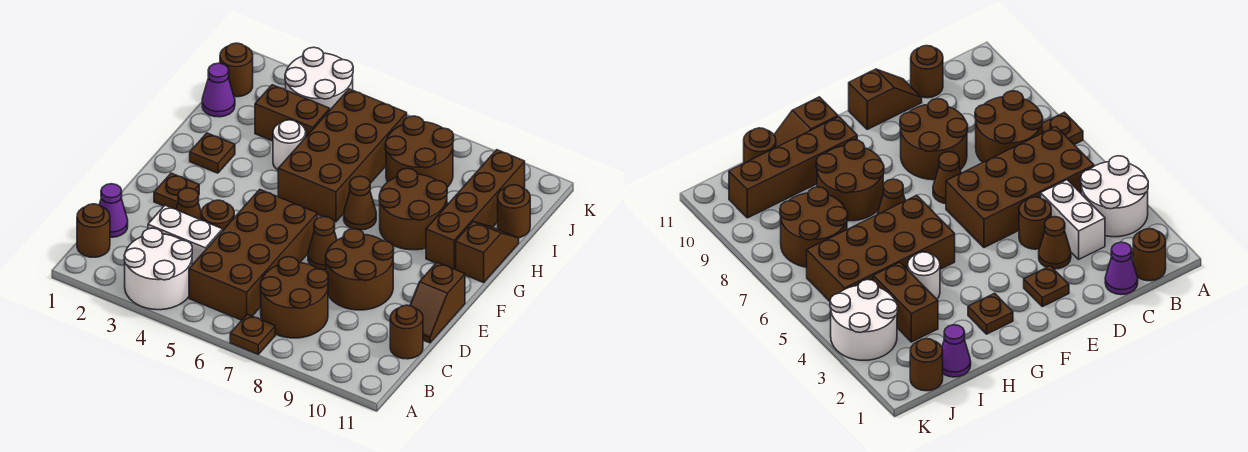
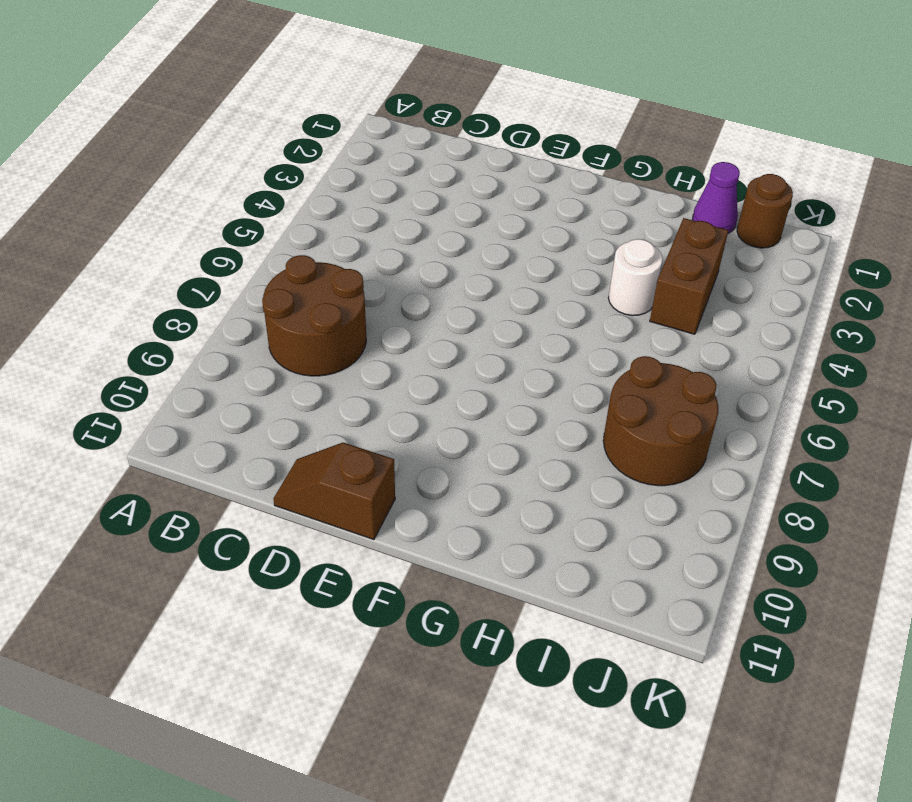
none -> white 2x2 round brick [124,228,192,310]
none -> brown 1x1 plate [230,314,275,354]
none -> brown 1x1 round brick [77,204,110,257]

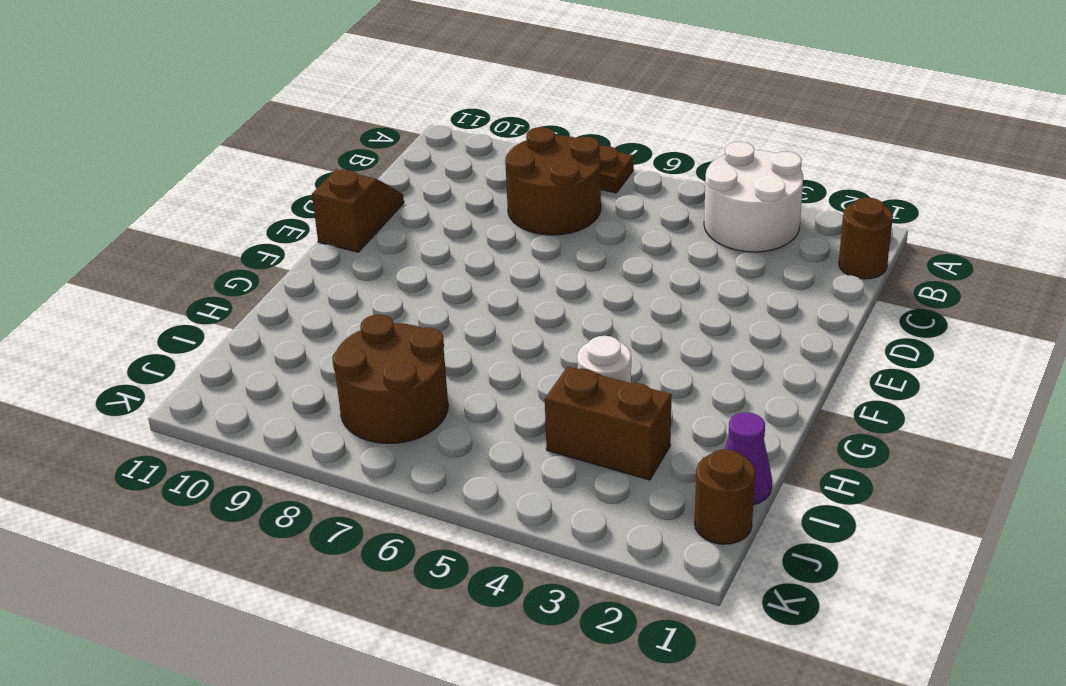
none -> brown 2x4 brick [189,190,317,320]
none -> purple 1x1 cone [99,184,128,237]
none -> white 1x2 brick [148,205,223,265]

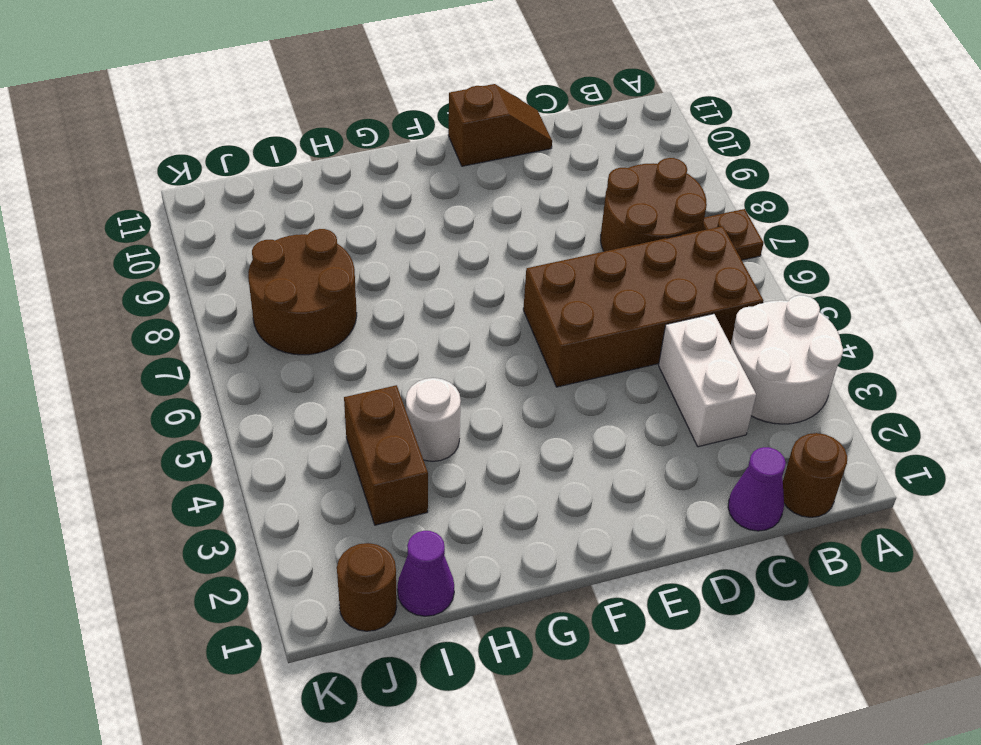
none -> brown 1x1 round brick [390,305,423,359]
none -> brown 1x1 cone [176,188,201,220]
none -> brown 1x1 round brick [201,200,234,230]

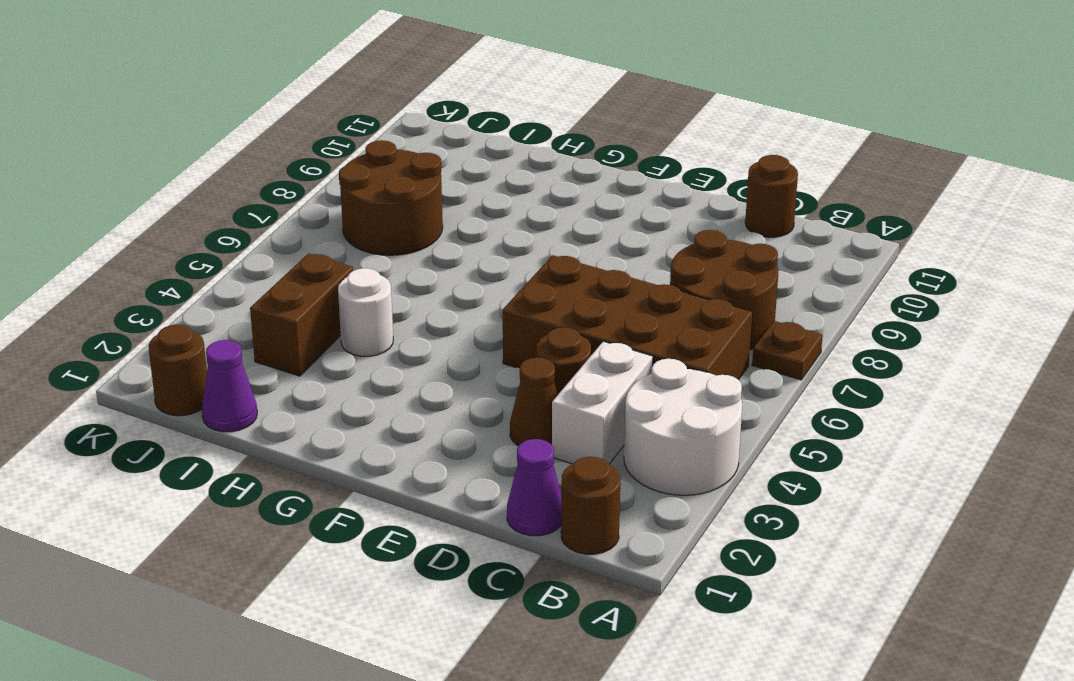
none -> brown 2x2 round brick [326,229,394,310]
none -> brown 1x2 slope [410,262,465,343]
none -> brown 1x1 plate [154,173,199,209]

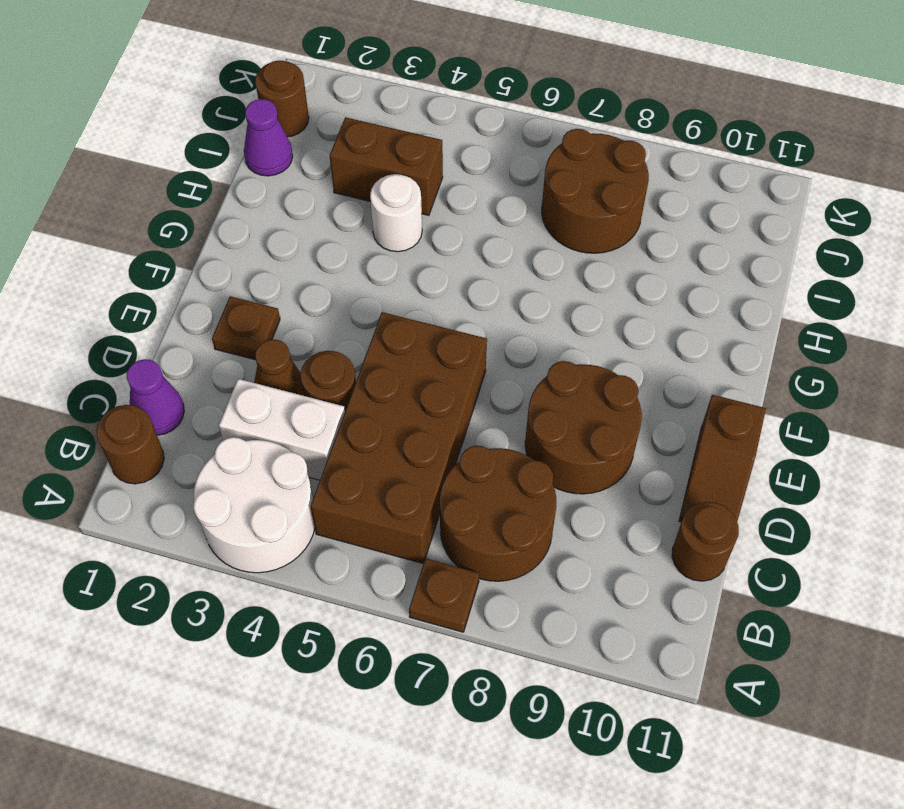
none -> brown 1x1 cone [308,217,337,270]
none -> brown 1x1 plate [190,133,235,173]
none -> brown 2x4 brick [278,89,407,222]

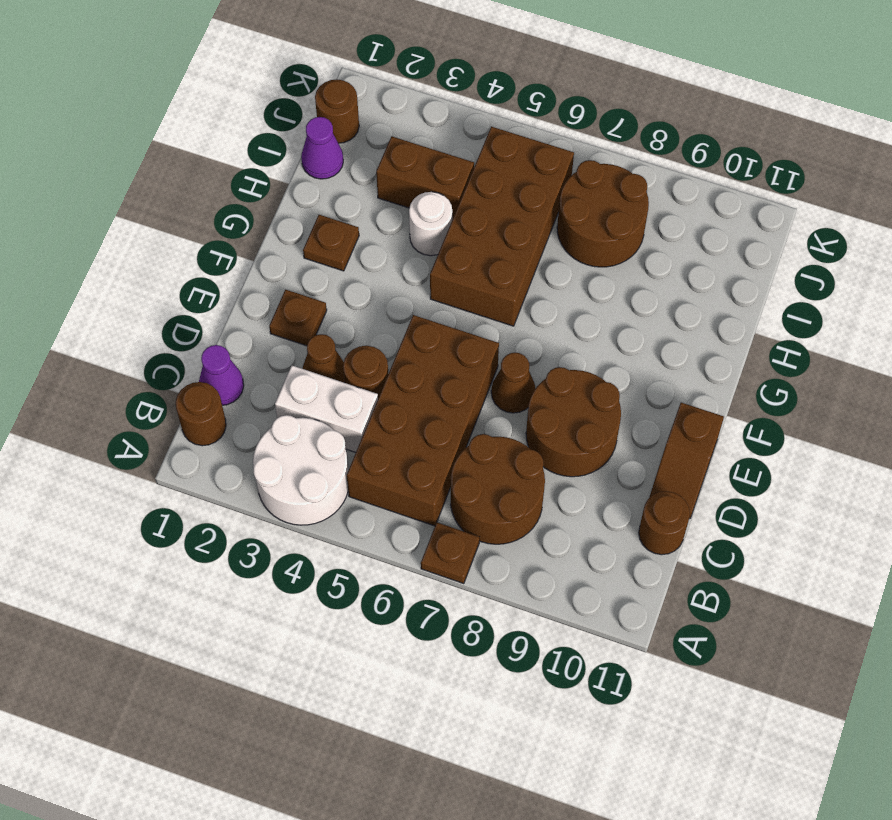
none -> brown 1x1 cone [344,176,376,230]
none -> brown 2x2 round brick [379,168,447,250]
none -> brown 1x4 brick [426,150,525,269]

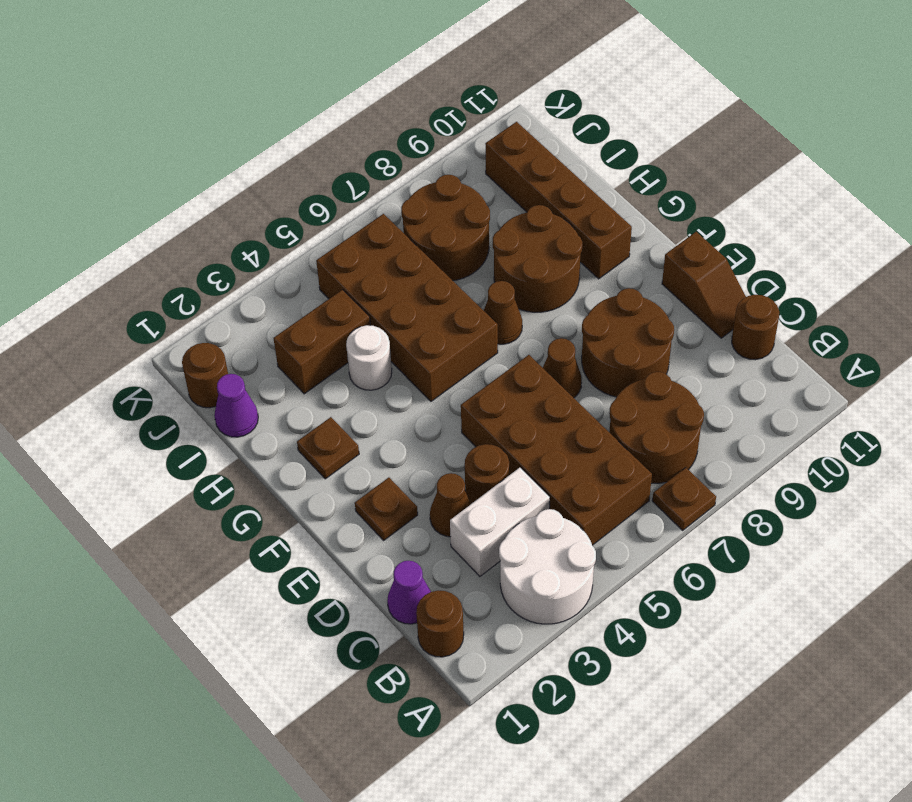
none -> brown 1x2 slope [455,222,519,283]
none -> brown 1x1 round brick [498,185,530,238]
none -> white 2x2 round brick [285,47,353,110]

